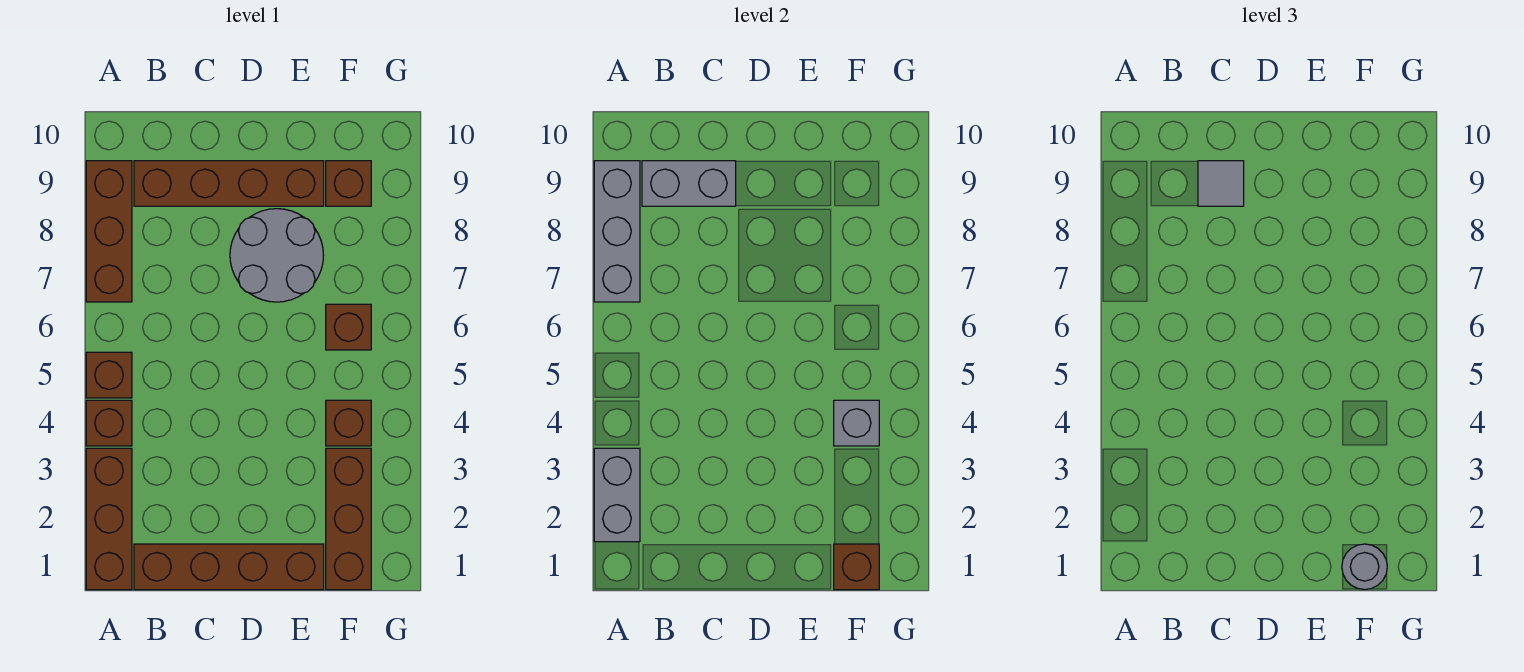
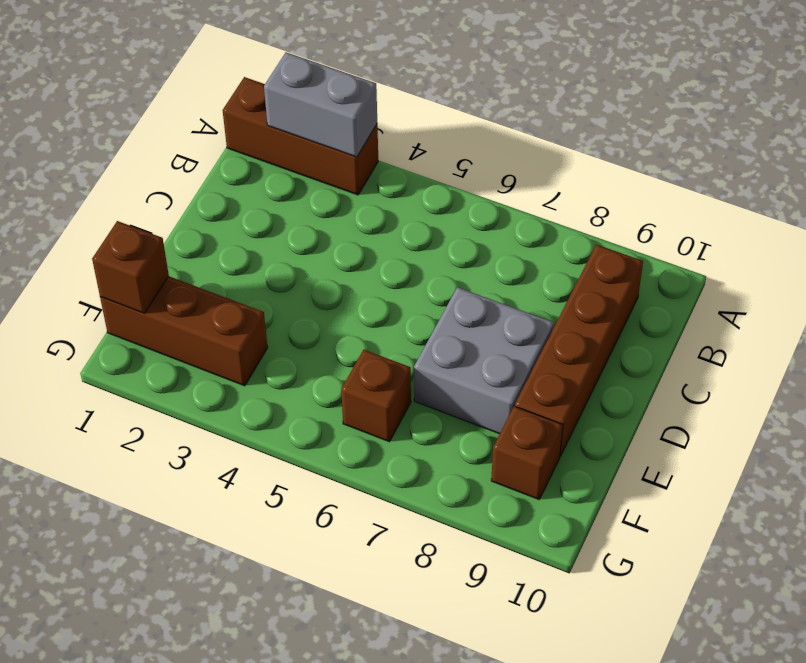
grey 2x2 brick [414,287,554,434] -> grey 2x2 round brick [230,209,324,302]
none -> brown 1x1 brick [86,400,132,446]
none -> brown 1x1 brick [86,352,132,398]
none -> brown 1x3 brick [86,161,132,302]

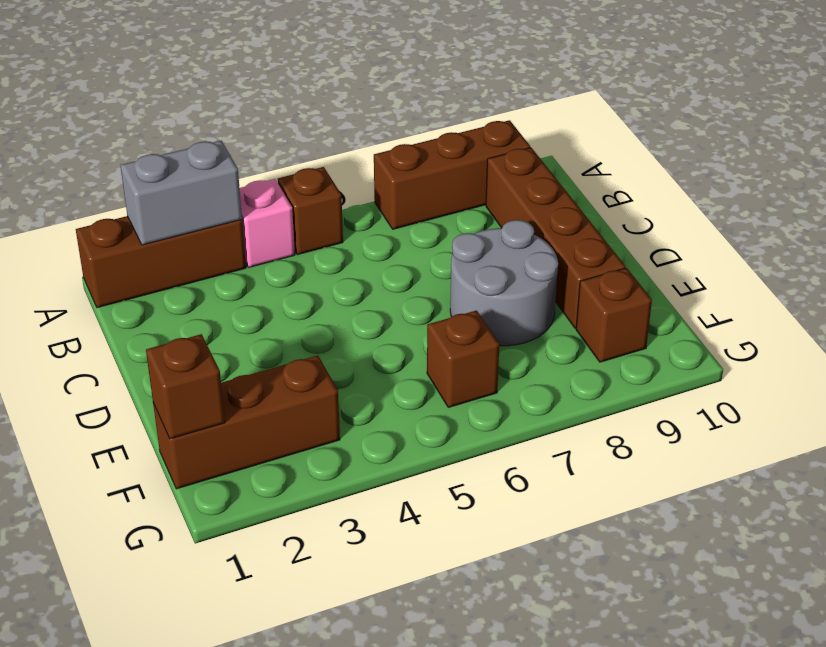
pink 1x1 brick [240,179,295,268] -> brown 1x1 brick [86,400,132,446]
none -> brown 1x4 brick [134,544,324,590]
none -> brown 1x1 brick [326,400,371,446]
none -> grey 1x3 brick [594,161,640,302]

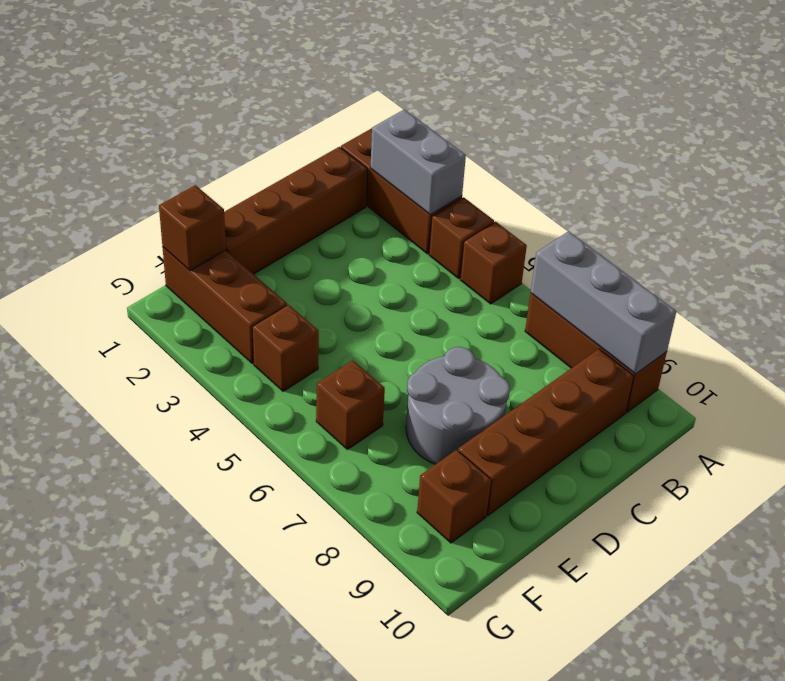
none -> grey 1x2 brick [642,161,736,206]
none -> grey 1x1 brick [834,400,879,446]
none -> grey 1x1 tile [1198,161,1244,206]

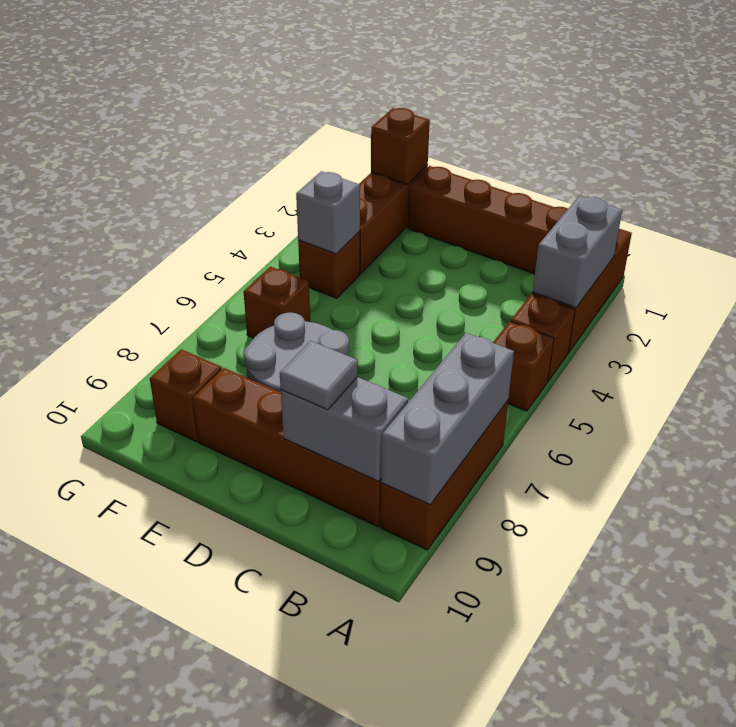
none -> grey 1x1 round brick [1342,544,1387,590]

